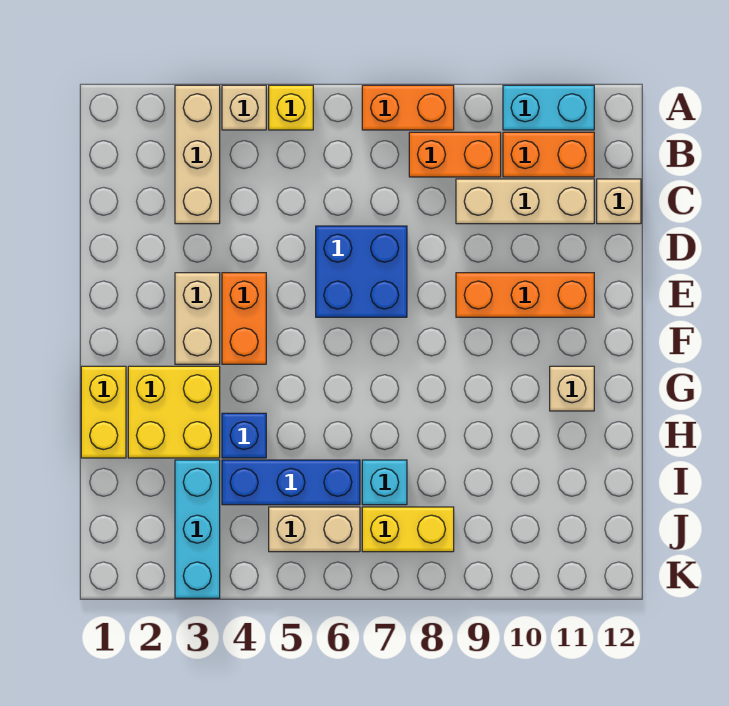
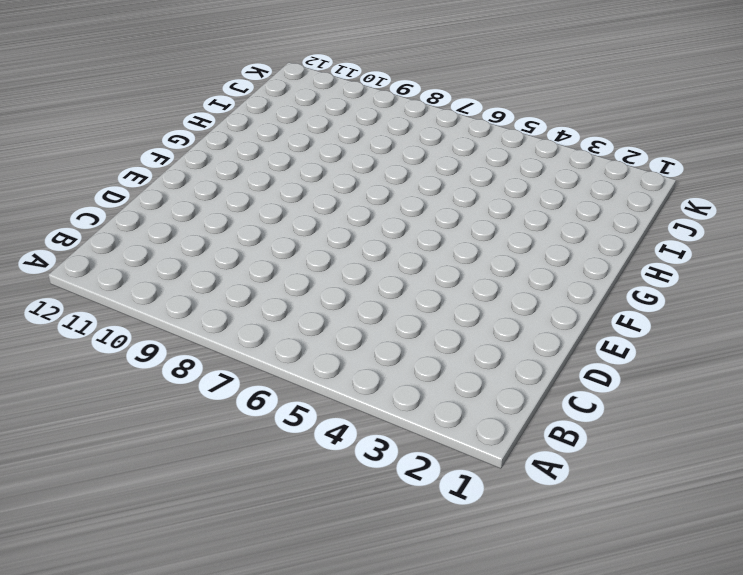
none -> tan 1x3 brick [175,85,220,224]
none -> tan 1x1 brick [222,85,266,130]
none -> yellow 1x1 brick [269,85,313,130]

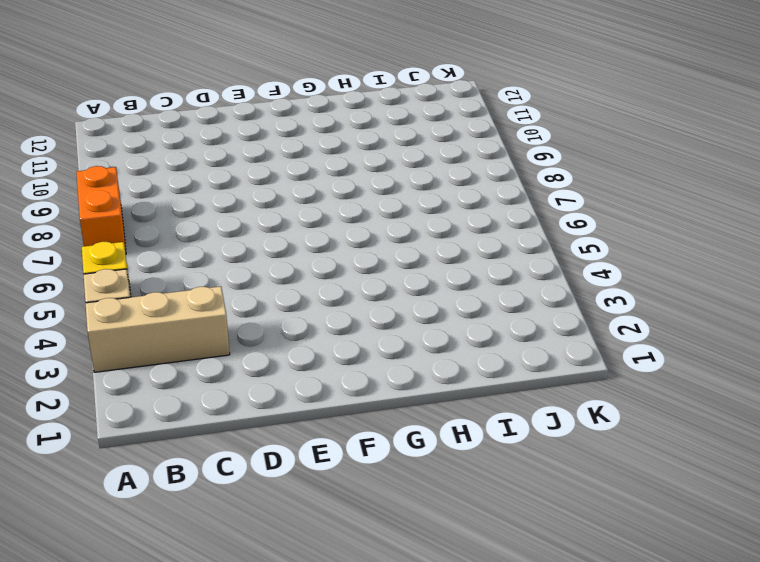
none -> cyan 1x2 brick [503,85,594,130]
none -> orange 1x2 brick [409,132,501,177]
none -> orange 1x2 brick [503,132,594,177]

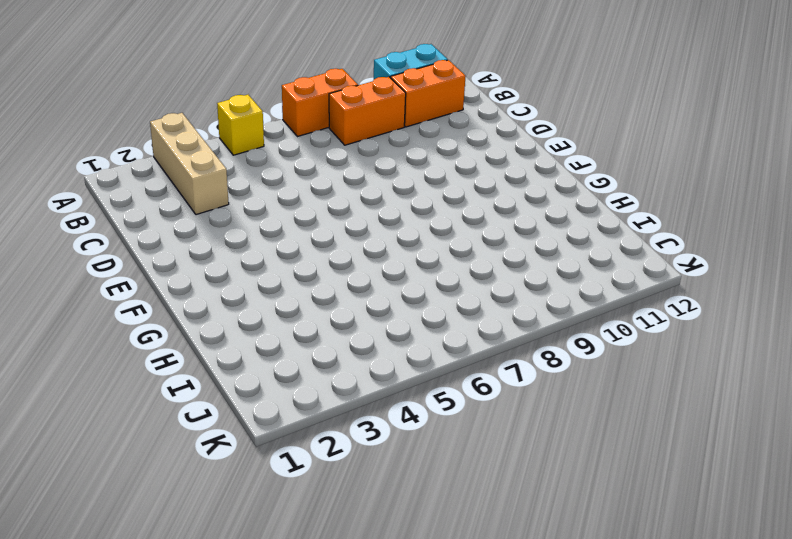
none -> tan 1x1 brick [222,85,266,130]
none -> tan 1x3 brick [456,179,594,224]
none -> tan 1x1 brick [597,179,641,224]

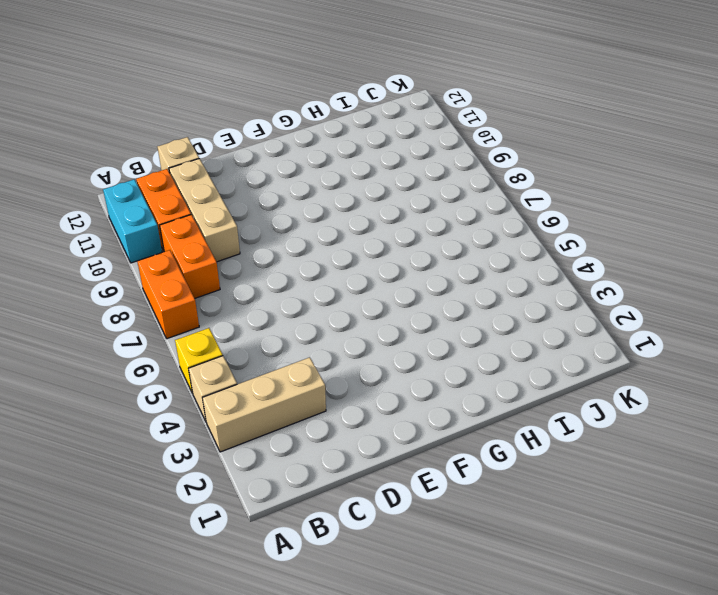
none -> blue 2x2 brick [316,226,407,317]
none -> tan 1x2 brick [175,273,220,364]
none -> orange 1x2 brick [222,273,266,364]

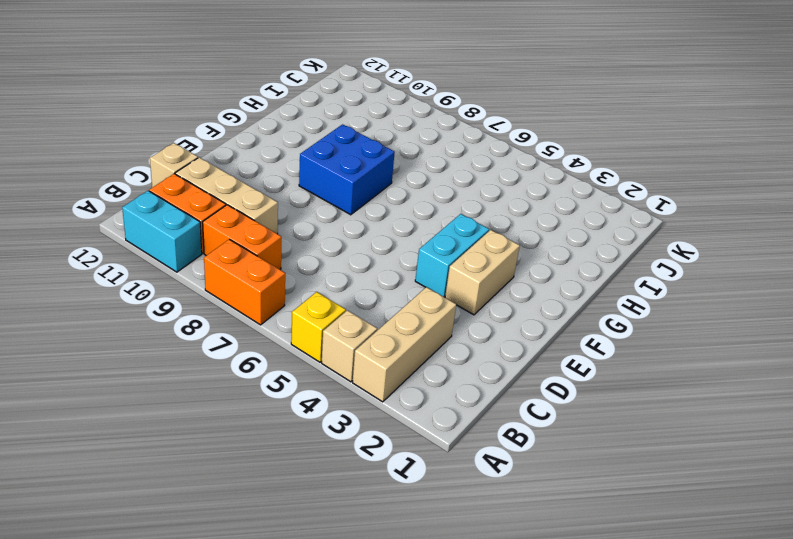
cyan 1x2 brick [415,214,489,297] -> orange 1x2 brick [222,273,266,364]
blue 2x2 brick [299,124,395,215] -> blue 2x2 brick moved to [316,226,407,317]
none -> orange 1x3 brick [456,273,594,317]
none -> yellow 1x2 brick [81,366,126,458]
none -> yellow 2x2 brick [128,366,220,458]

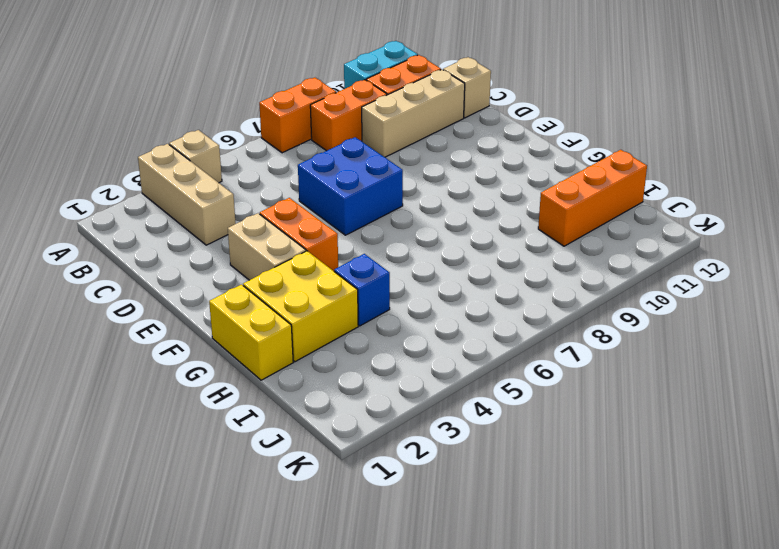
orange 1x3 brick [538,150,647,246] -> orange 1x3 brick moved to [456,273,594,317]
none -> yellow 1x1 brick [269,85,313,130]
none -> tan 1x1 brick [550,366,594,411]
none -> cyan 1x3 brick [175,460,220,598]

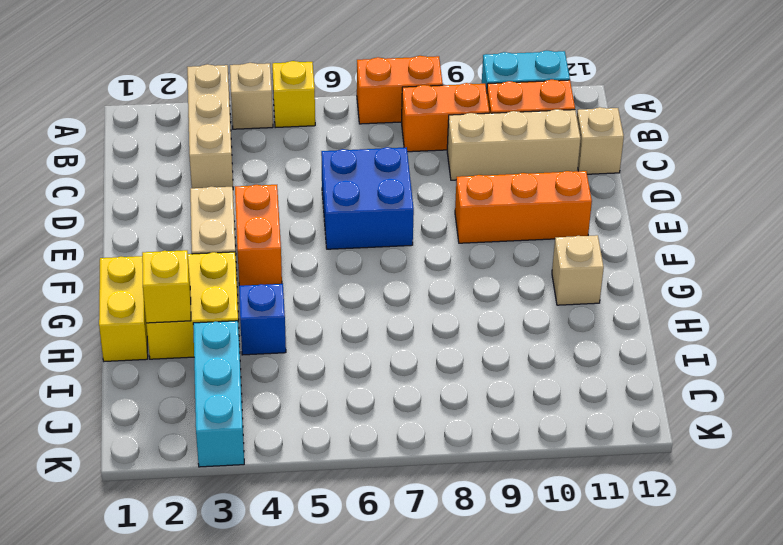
yellow 1x1 brick [142,250,191,323] -> none
none -> blue 1x3 brick [222,460,360,505]
none -> cyan 1x1 brick [362,460,407,505]
none -> tan 1x2 brick [269,507,360,552]

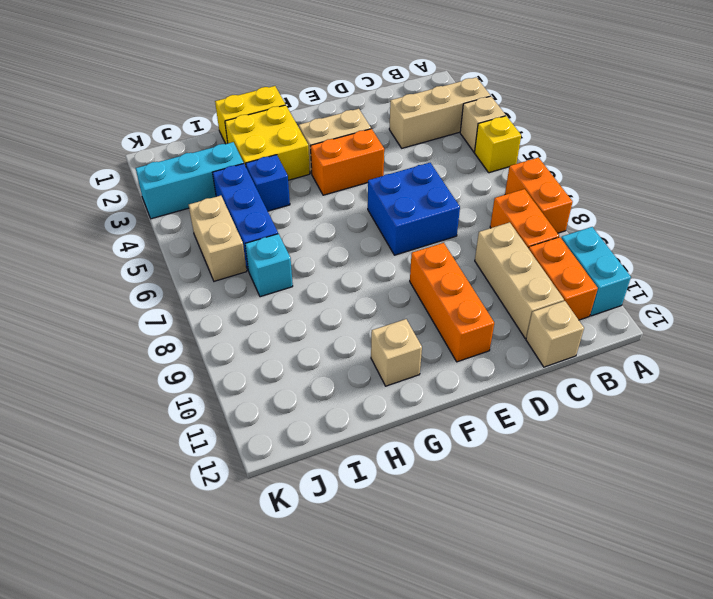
none -> yellow 1x2 brick [362,507,454,552]

